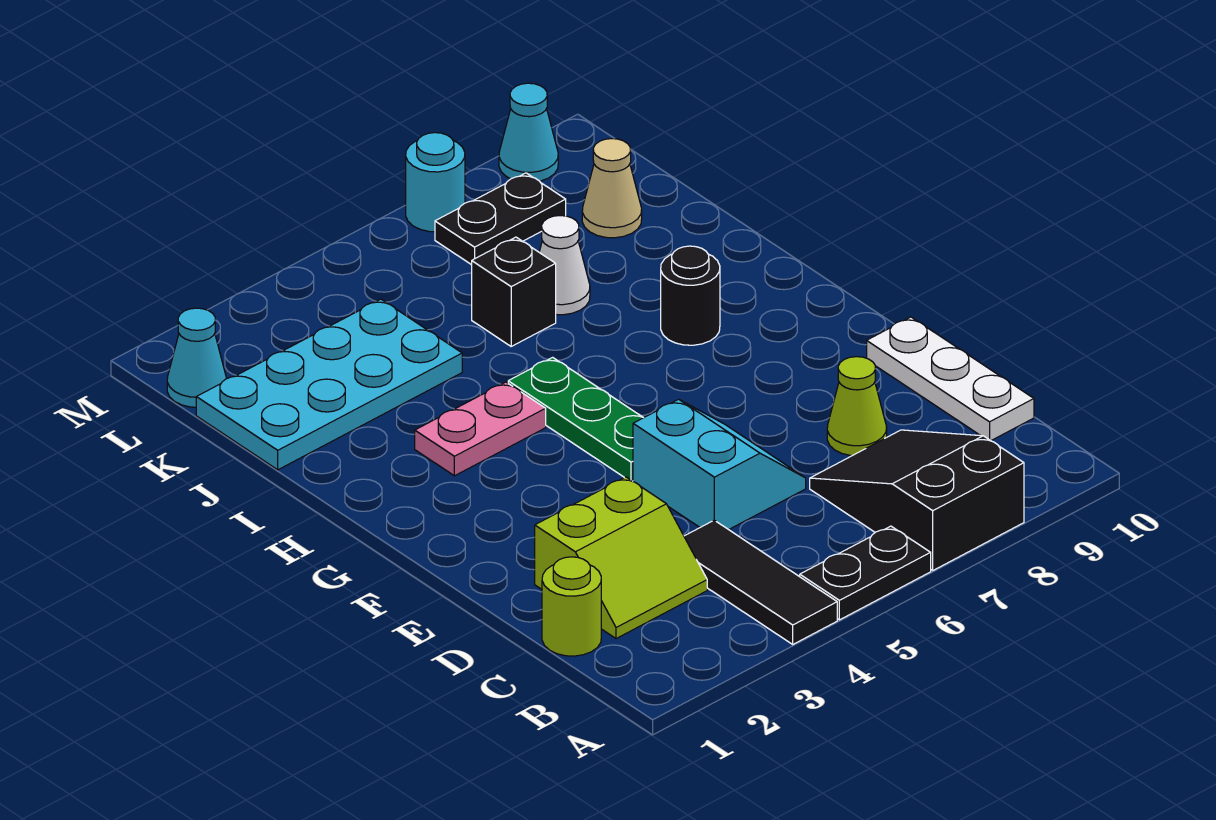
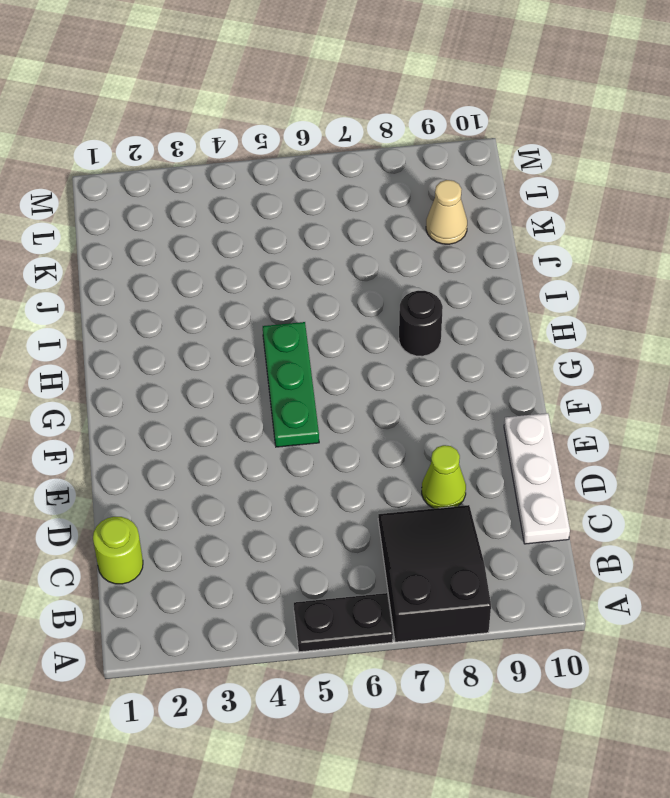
none -> black 1x3 tile [684,520,837,644]
none -> lime 2x2 slope [535,477,707,639]
none -> cyan 2x2 slope [633,399,806,530]

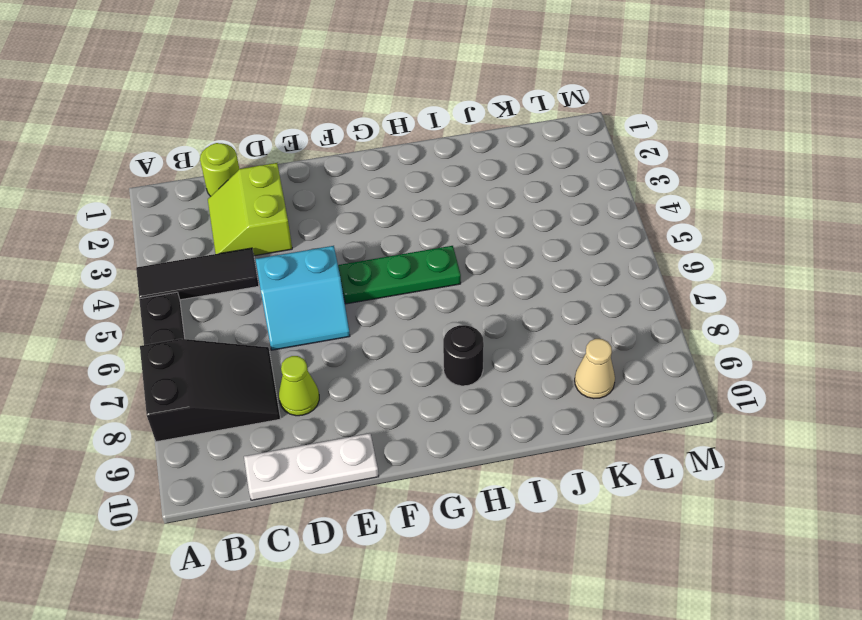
none -> pink 1x2 plate [415,382,546,476]
none -> cyan 2x4 plate [196,299,462,470]
none -> black 1x1 brick [472,237,556,346]

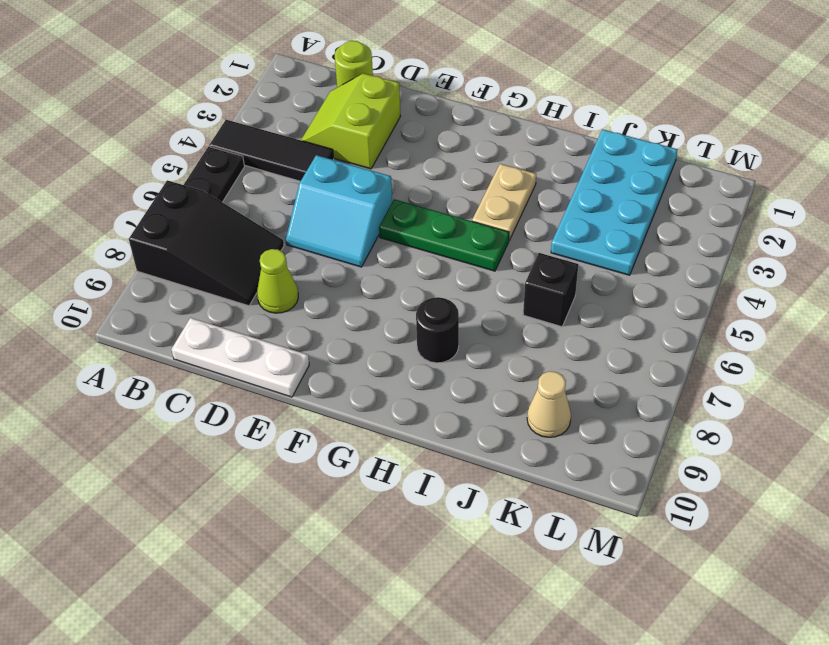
tan 1x2 plate [472,164,536,240] -> pink 1x2 plate [415,382,546,476]
none -> white 1x1 cone [539,216,590,315]
none -> cyan 1x1 cone [167,308,226,407]
none -> black 1x2 plate [435,173,566,265]

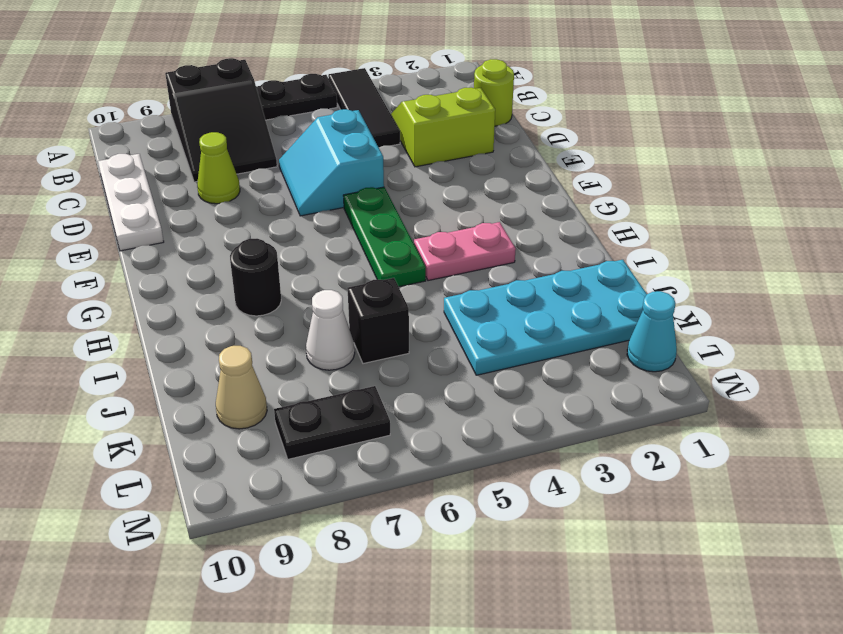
none -> cyan 1x1 round brick [406,133,465,232]
none -> cyan 1x1 cone [499,83,558,181]

